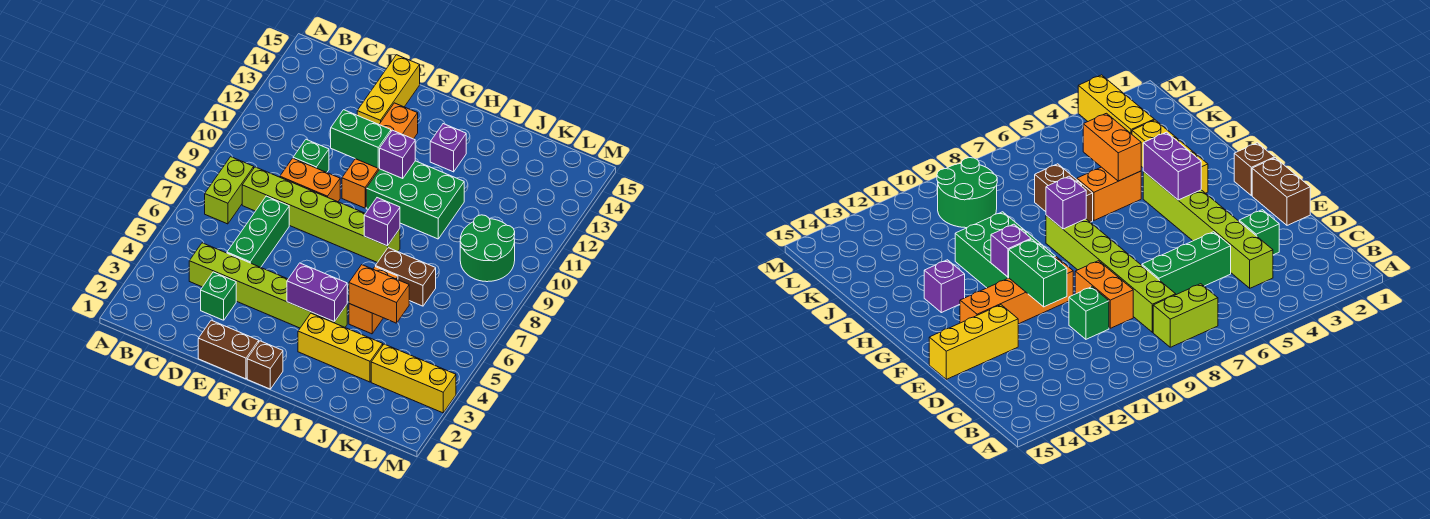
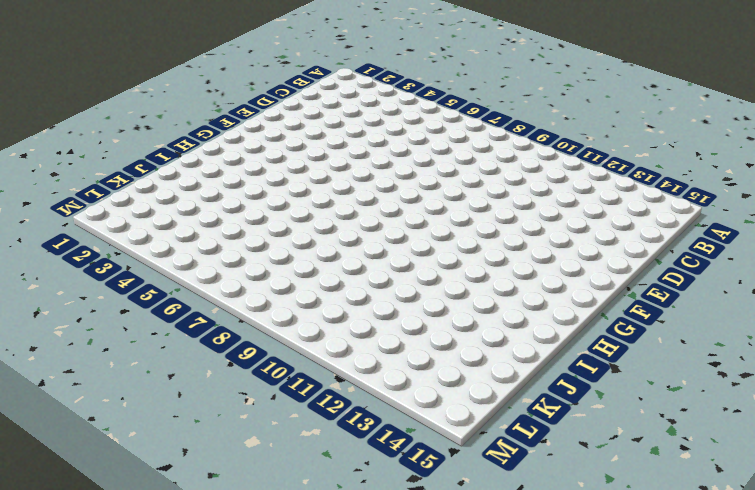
none -> lime 1x2 brick [205,157,254,224]
none -> lime 1x6 brick [189,243,347,328]
none -> lime 1x6 brick [242,167,400,263]

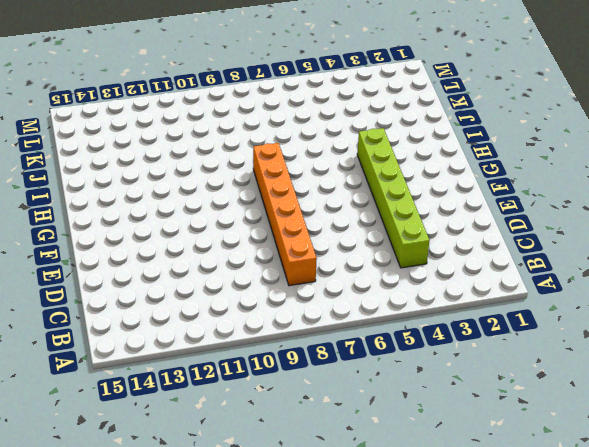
orange 1x6 brick [253,143,317,286] -> lime 1x6 brick [242,167,400,263]
none -> lime 1x2 brick [205,157,254,224]
none -> green 1x1 brick [201,272,236,320]
none -> green 1x3 brick [227,196,289,267]

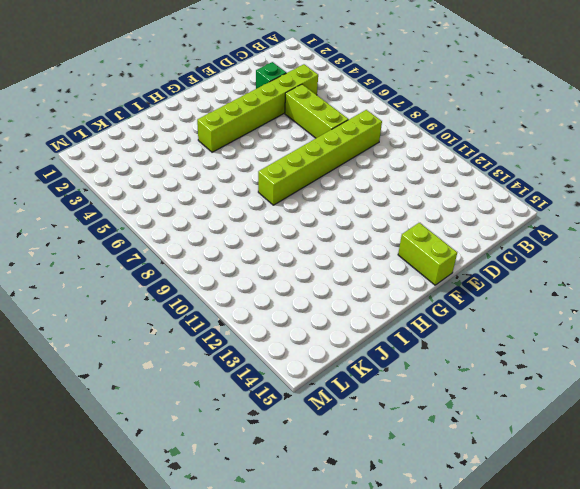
lime 1x3 brick [285,84,348,138] -> green 1x3 brick [227,196,289,267]
lime 1x2 brick [398,223,457,285] -> lime 1x2 brick moved to [205,157,254,224]
none -> orange 1x2 brick [280,158,340,202]
none -> green 1x1 brick [293,139,329,172]
none -> brown 1x2 brick [198,320,259,379]

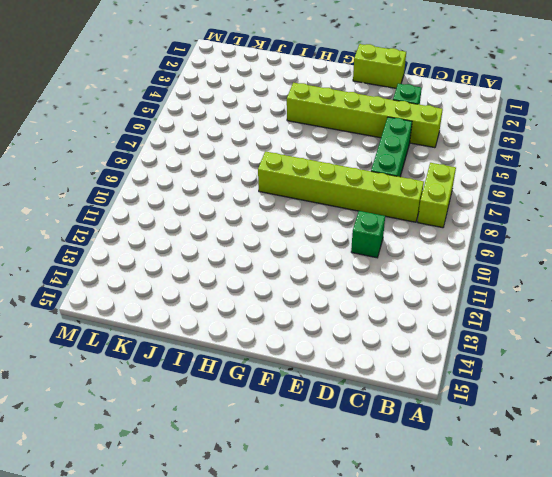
lime 1x2 brick [353,44,406,88] -> brown 1x2 brick [198,320,259,379]
none -> orange 1x2 brick [280,158,340,202]
none -> yellow 1x3 brick [357,55,420,124]
none -> orange 1x4 brick [342,103,418,208]

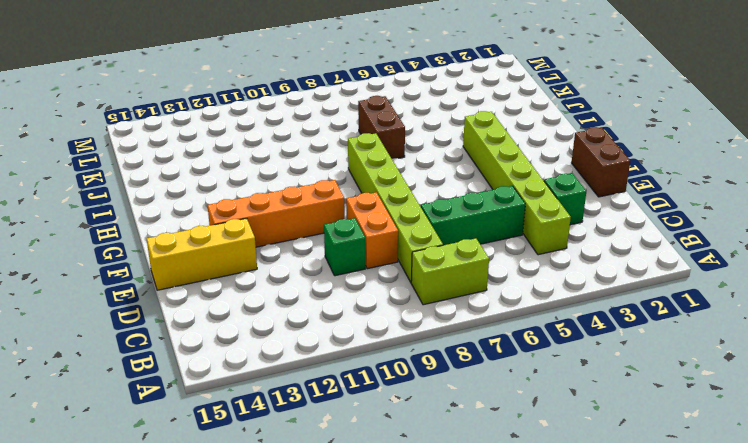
none -> brown 1x1 brick [247,341,283,389]
none -> green 2x3 brick [366,161,464,239]
none -> yellow 1x3 brick [298,313,383,382]

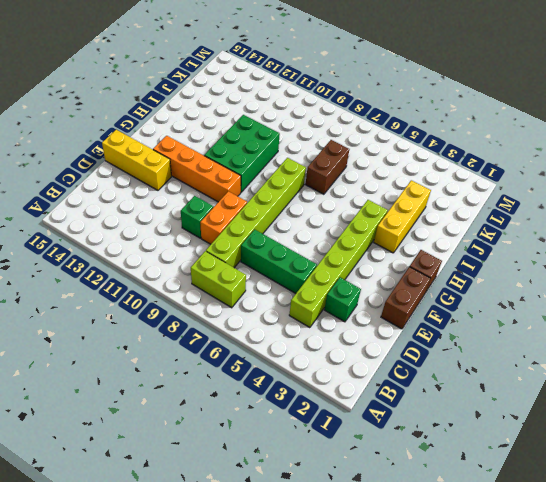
none -> purple 1x1 brick [430,124,466,172]
none -> orange 1x2 brick [349,267,398,334]
none -> yellow 1x3 brick [371,344,456,413]

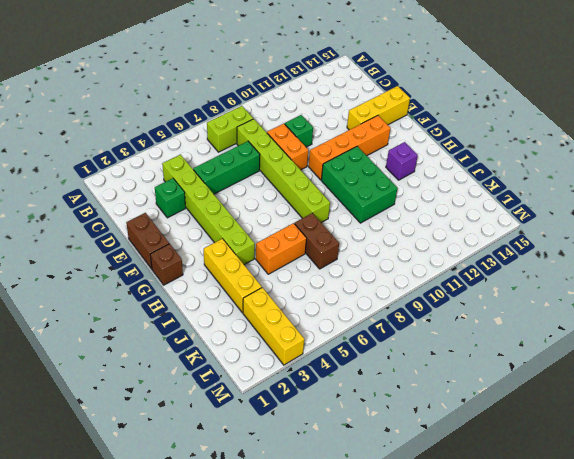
none -> green 2x2 round brick [460,215,515,282]
none -> green 1x2 brick [331,110,391,168]
none -> purple 1x2 brick [287,263,347,322]

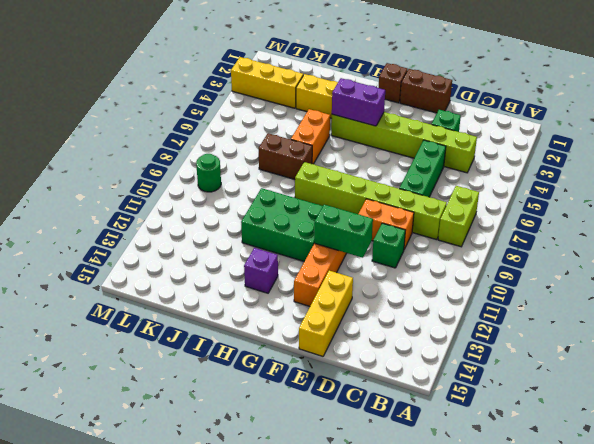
green 1x1 round brick [196,154,221,192] -> green 2x2 round brick [460,215,515,282]
none -> purple 1x1 brick [380,130,415,178]
none -> purple 1x1 brick [364,198,400,246]
none -> orange 1x2 brick [349,265,409,323]

